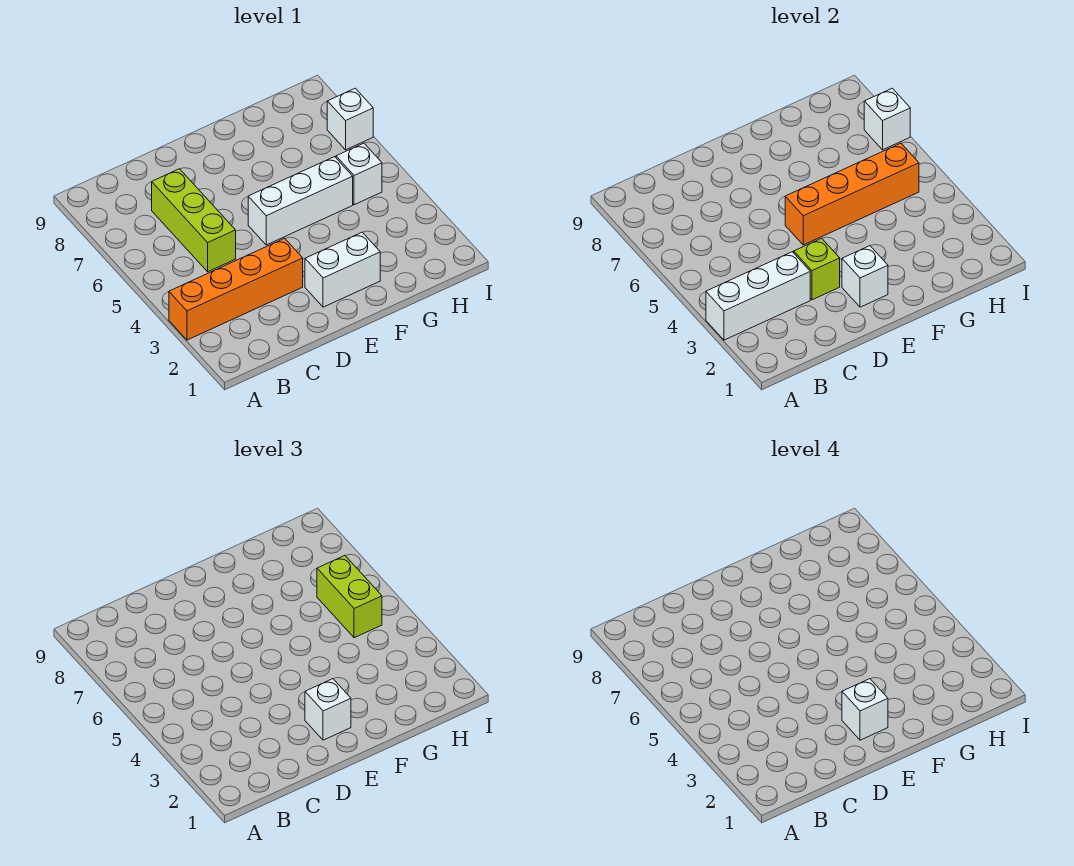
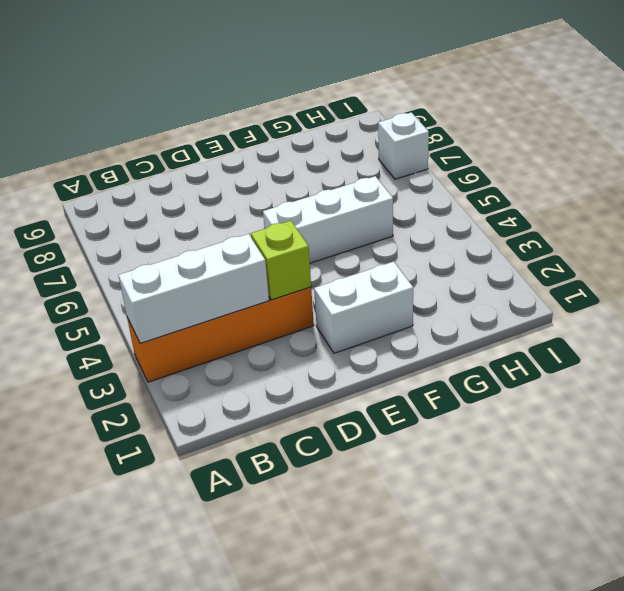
none -> lime 1x3 brick [152,169,236,272]
none -> white 1x1 brick [336,143,382,205]
none -> white 1x1 brick [842,246,888,307]

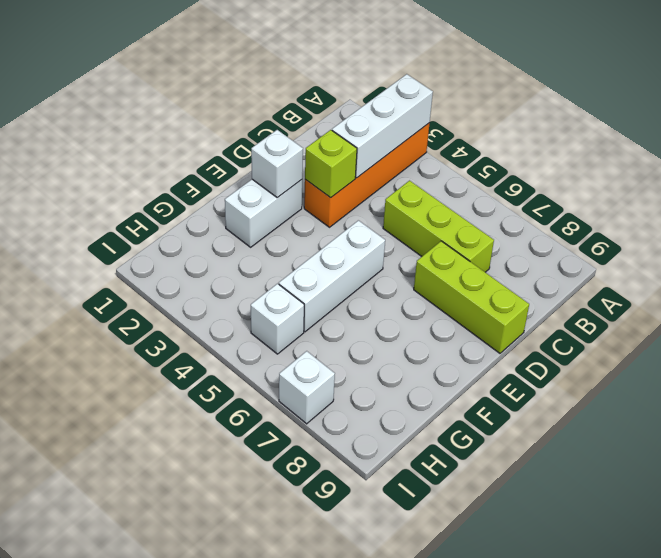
lime 1x3 brick [414,241,529,353] -> none
none -> orange 1x4 brick [785,143,919,245]
none -> white 1x1 brick [864,88,910,150]
none -> white 1x1 brick [305,679,351,740]

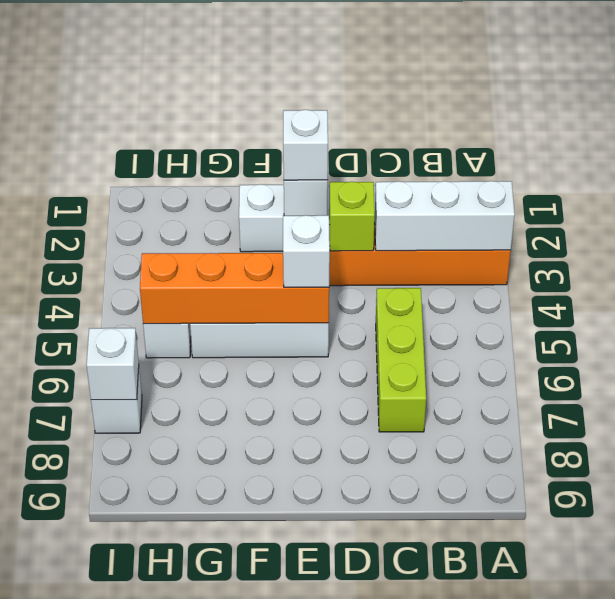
white 1x1 brick [283,215,330,287] -> white 1x1 brick moved to [842,679,888,740]
none -> lime 1x2 brick [317,556,382,638]

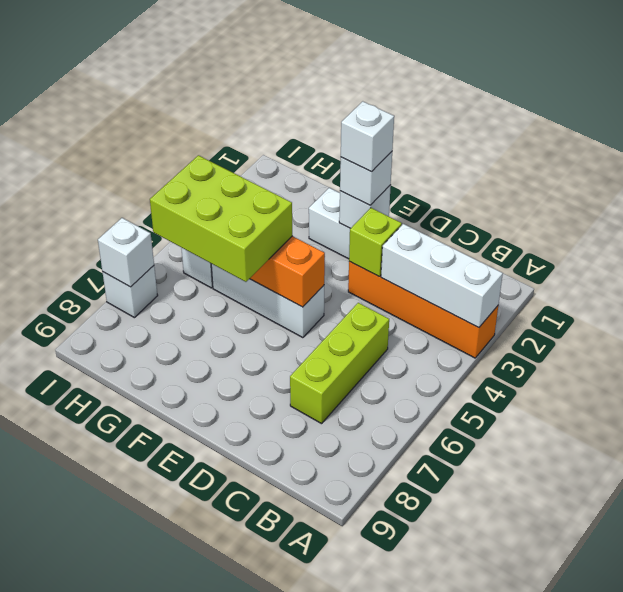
lime 2x3 brick [150,155,292,282] -> lime 1x2 brick [317,556,382,638]

